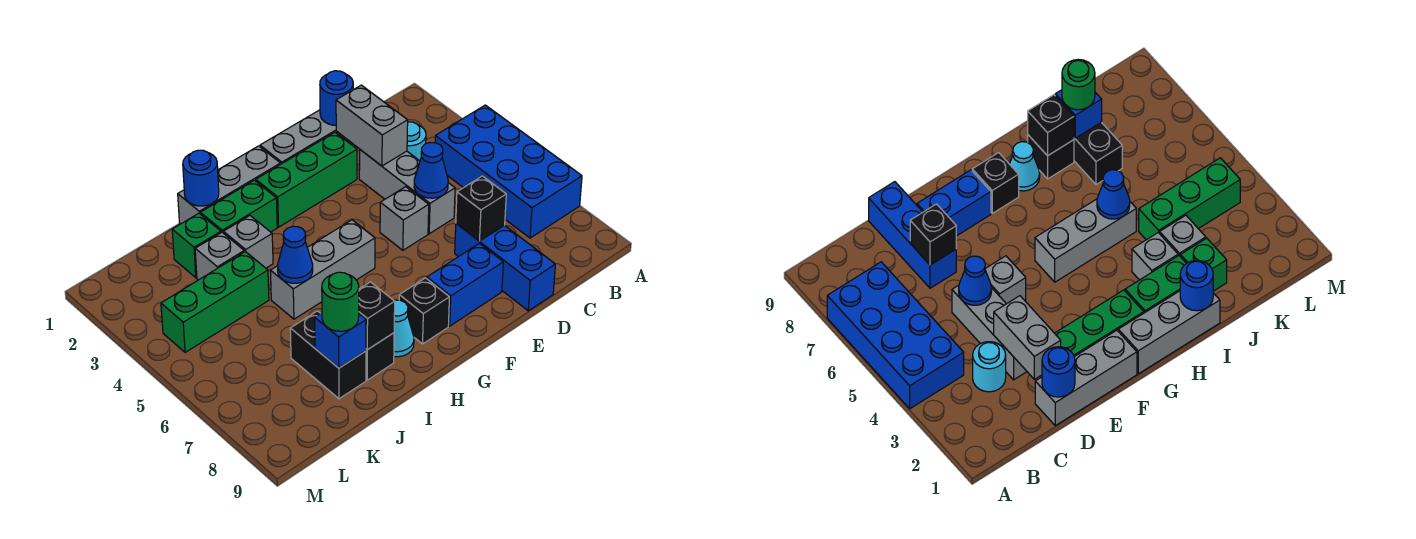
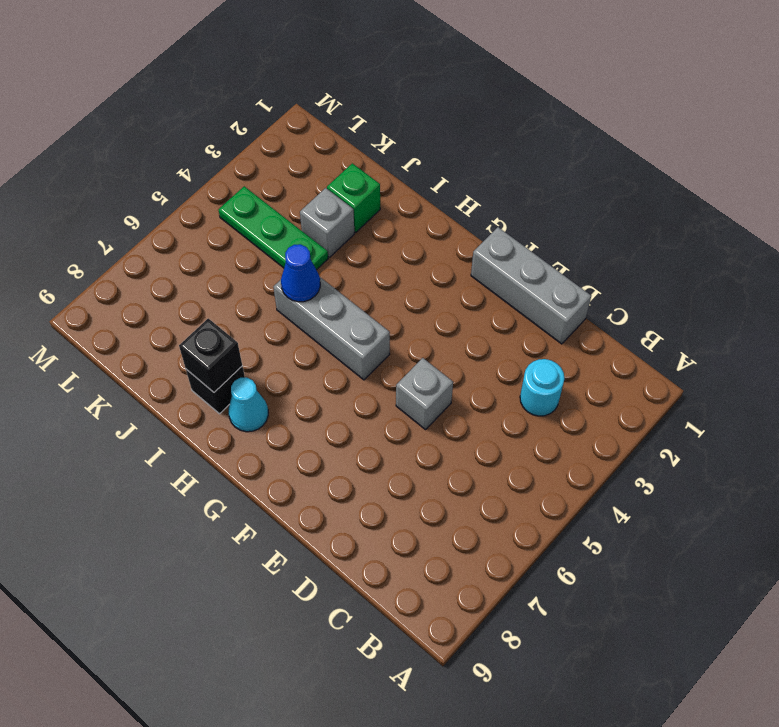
green 1x3 plate [219,186,328,270] -> green 1x3 brick [161,251,269,353]
none -> blue 2x4 brick [435,105,582,238]
none -> grey 1x3 brick [359,150,455,234]
none -> blue 1x3 brick [455,224,555,311]

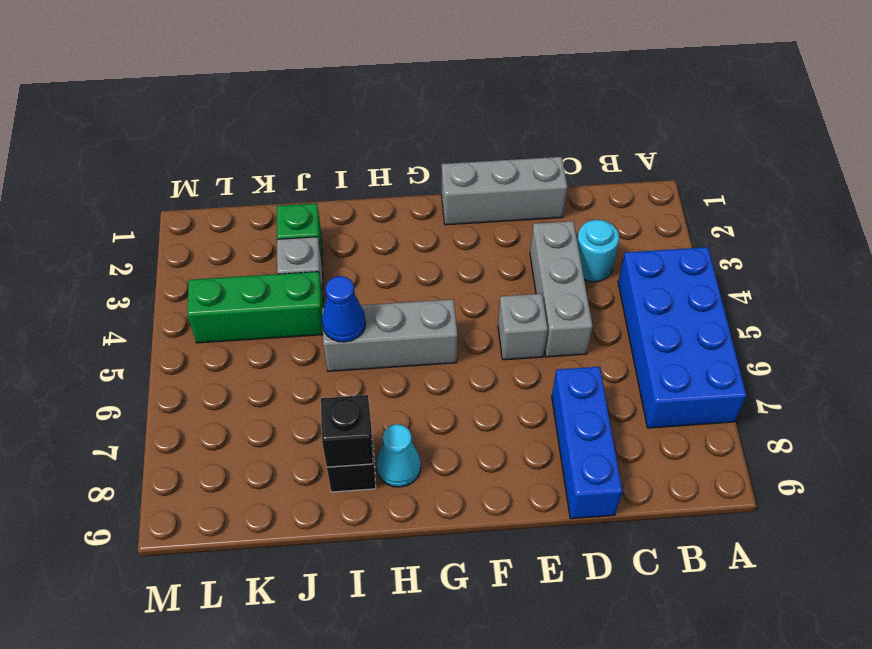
none -> green 1x3 brick [256,132,357,227]
none -> blue 1x2 brick [427,243,503,326]
none -> grey 1x3 brick [178,146,281,224]

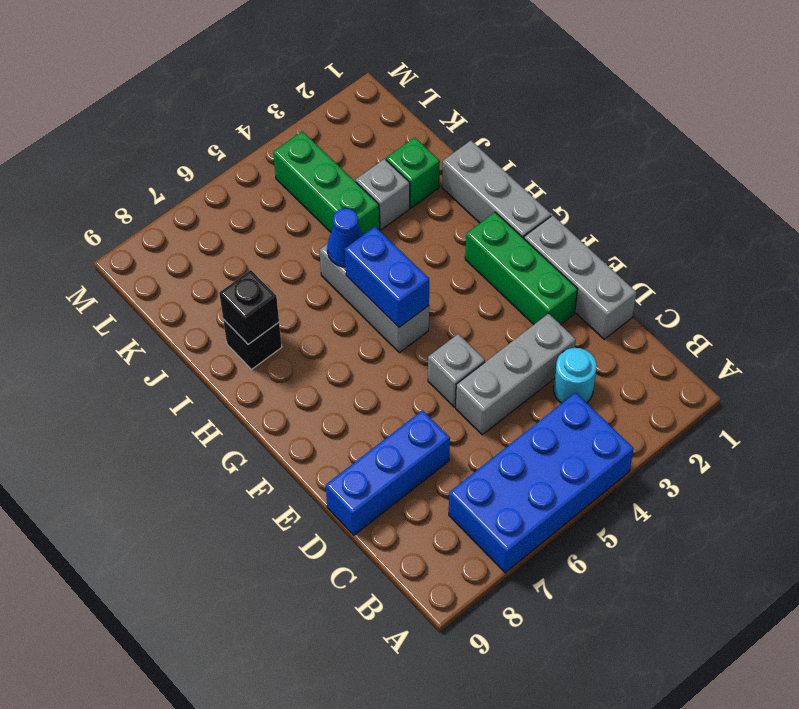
blue 1x2 brick [345,227,429,327] -> blue 1x2 brick moved to [427,243,503,326]
none -> black 1x1 brick [399,278,449,344]
none -> green 1x2 brick [200,180,277,232]
none -> cyan 1x1 cone [394,300,414,357]

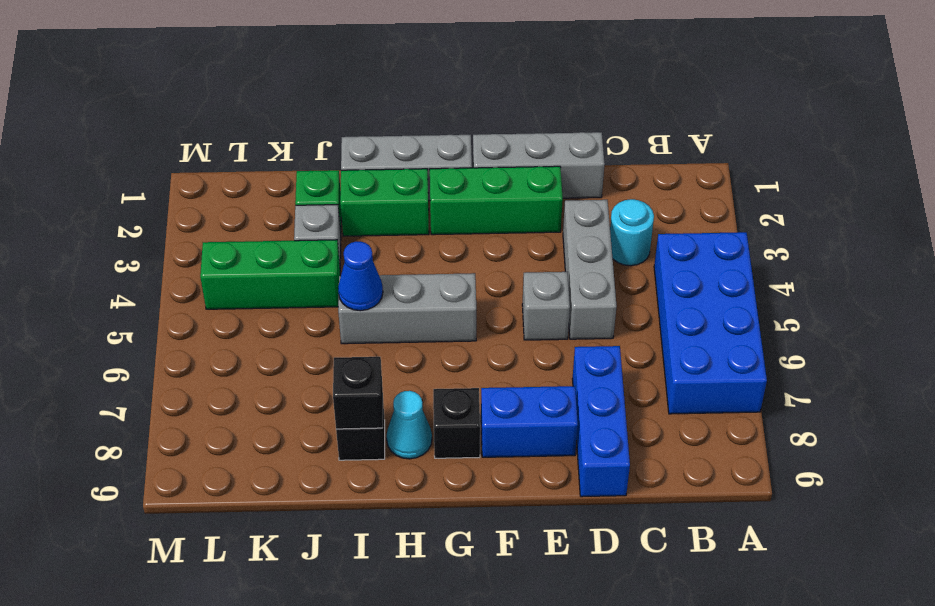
none -> grey 1x1 brick [223,216,273,268]
none -> black 1x2 brick [290,311,366,399]
none -> blue 1x1 round brick [320,71,353,125]

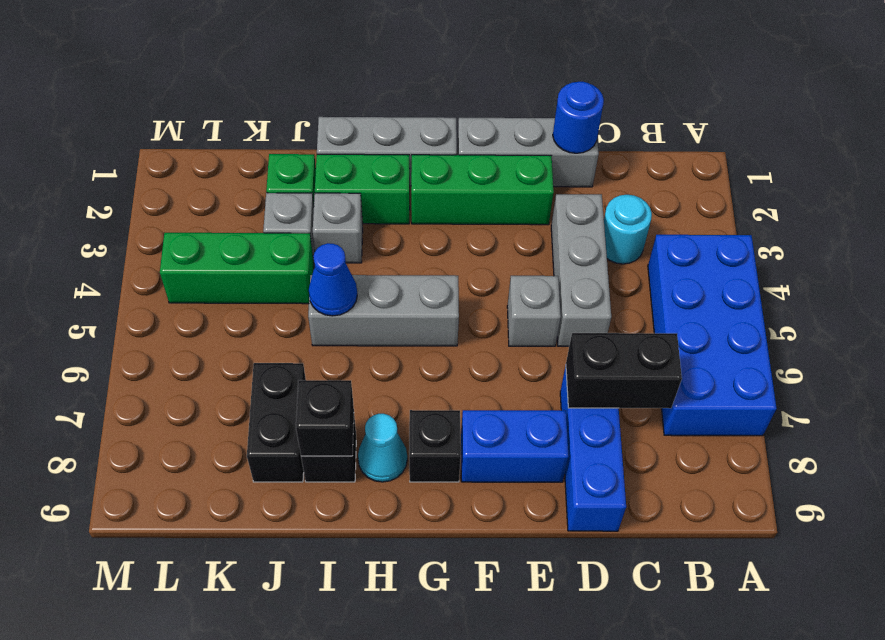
black 1x2 brick [566,333,682,408] -> black 1x1 brick [456,176,506,241]
none -> grey 1x2 brick [336,85,408,166]
none -> blue 1x1 cone [414,143,448,198]
none -> blue 1x1 round brick [183,150,219,206]

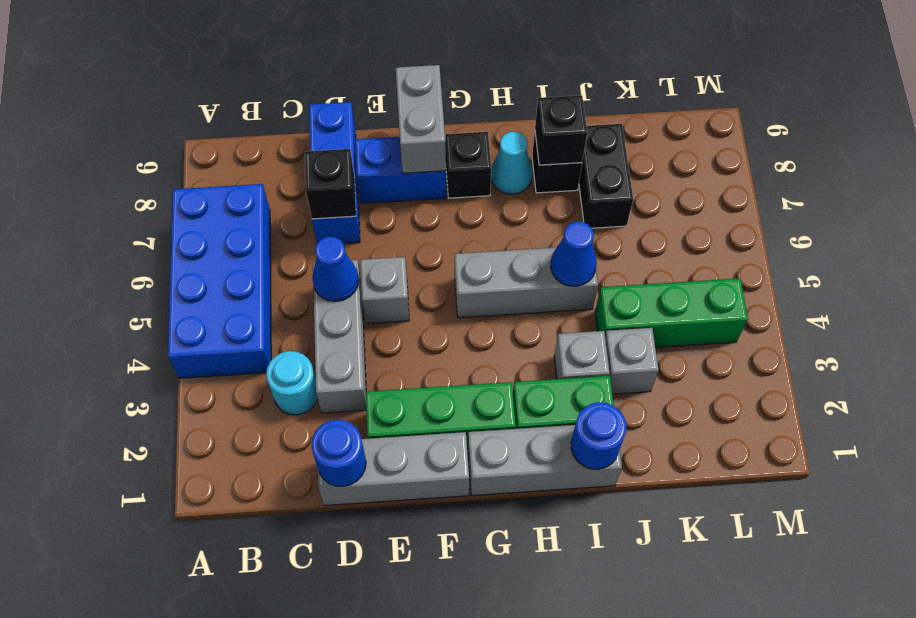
grey 1x2 brick [396,65,446,173] -> grey 1x2 brick moved to [336,85,408,166]
none -> green 1x1 brick [172,213,221,278]
none -> blue 1x1 brick [315,313,366,368]
none -> green 1x1 round brick [322,272,359,331]

